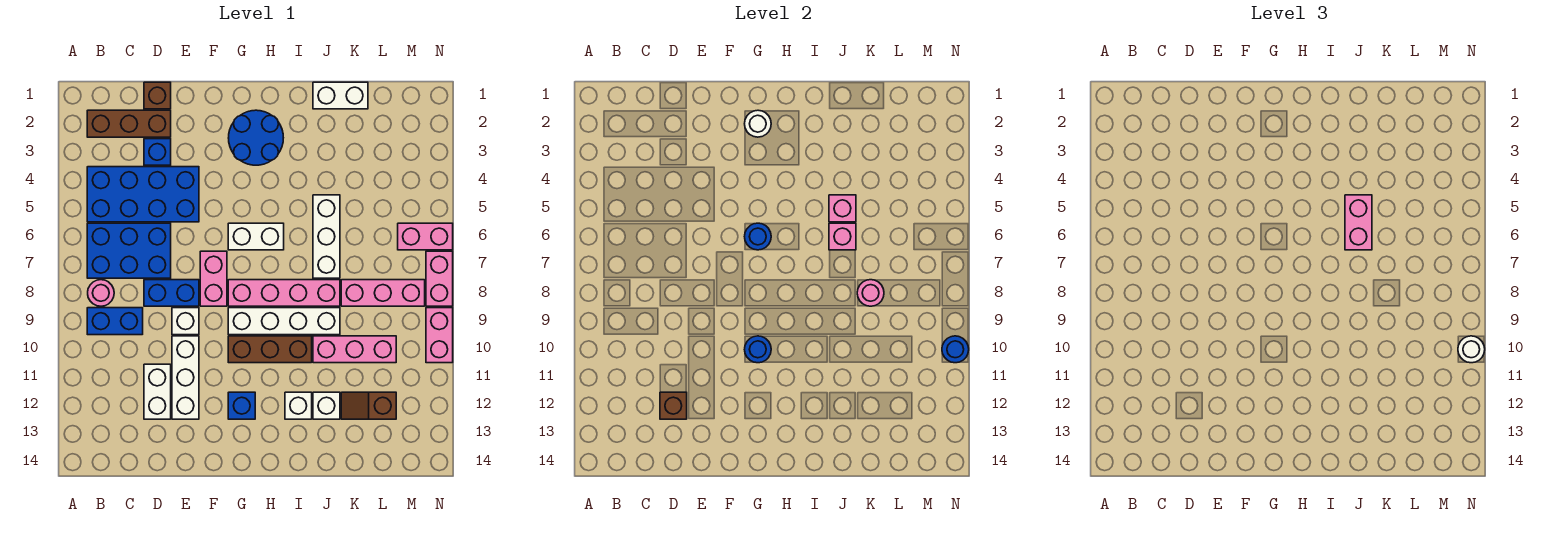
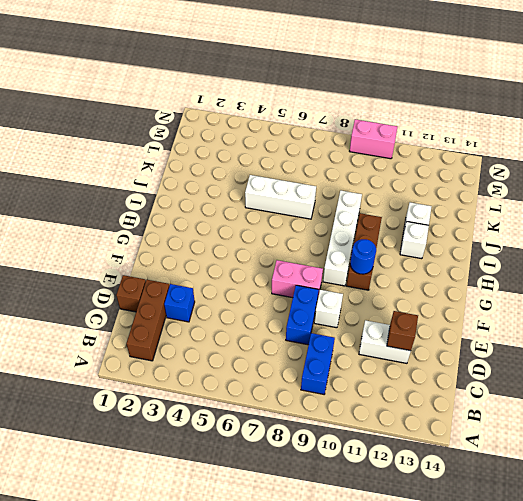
none -> blue 2x4 brick [87,167,199,222]
none -> blue 2x3 brick [87,223,171,278]
none -> pink 1x1 round brick [88,280,114,306]
none -> white 1x3 brick [172,336,199,419]

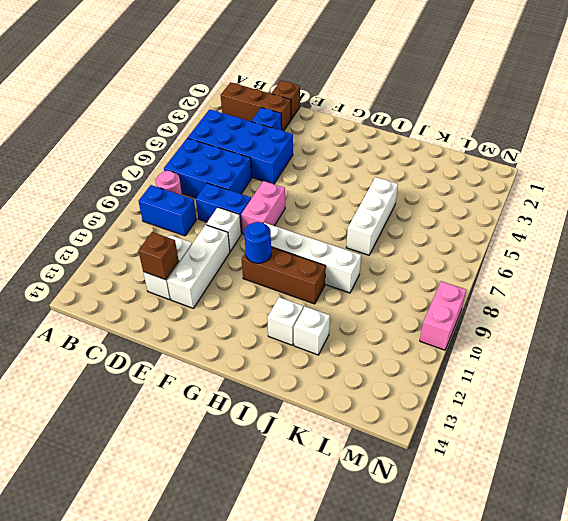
none -> blue 2x2 round brick [229,110,283,165]
none -> white 1x2 brick [228,223,284,250]
none -> pink 1x4 brick [228,280,340,306]
none -> blue 1x1 brick [228,392,255,419]

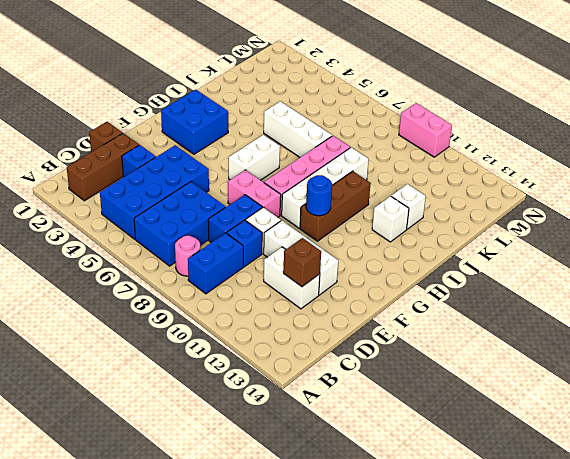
blue 1x1 brick [227,220,262,267] -> blue 1x1 brick moved to [228,392,255,419]
blue 2x2 brick [161,89,228,154] -> blue 2x2 round brick [229,110,283,165]
none -> white 1x2 brick [313,82,368,109]
none -> pink 1x3 brick [313,336,396,363]
none -> pink 1x3 brick [341,280,425,306]
none -> brown 1x2 slope [341,392,396,419]

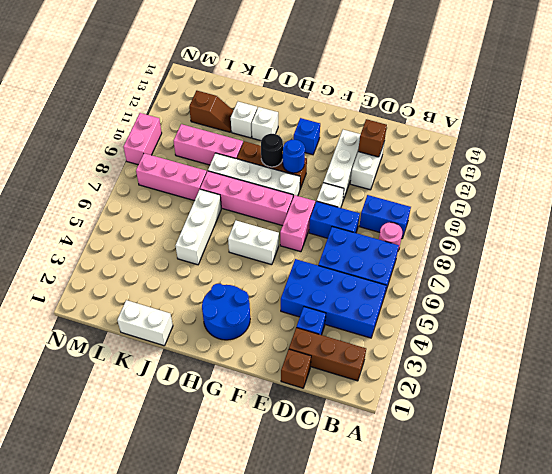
black 1x1 round brick [261,134,283,167] -> none
none -> pink 1x2 brick [398,223,453,250]
none -> pink 1x2 brick [426,251,453,306]
none -> white 1x1 round brick [745,110,771,137]
none -> blue 1x1 round brick [745,223,771,250]

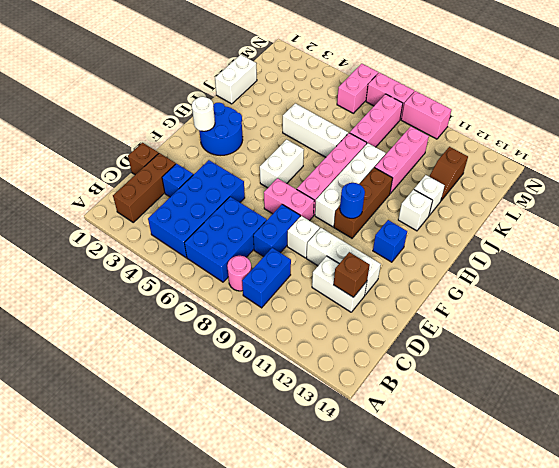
none -> blue 1x1 round brick [745,223,771,250]
none -> pink 1x1 brick [829,195,856,222]
none -> pink 1x1 brick [829,223,856,250]
none -> pink 1x1 round brick [857,280,884,306]

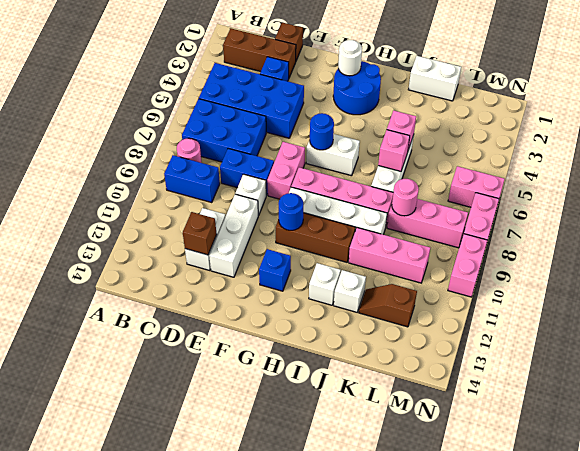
none -> blue 1x1 round brick [942,336,969,363]
none -> pink 1x2 brick [1345,195,1372,250]
none -> white 1x1 round brick [1458,336,1485,363]

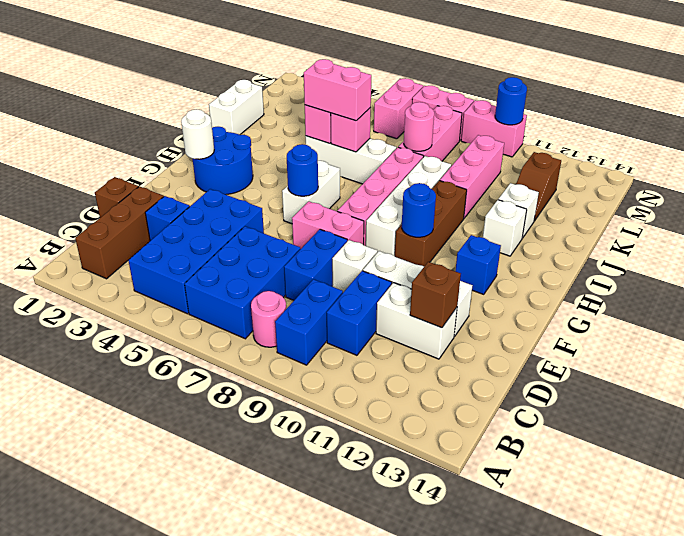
blue 1x2 brick [327,271,392,355] -> none
none -> white 1x1 round brick [1458,336,1485,363]

